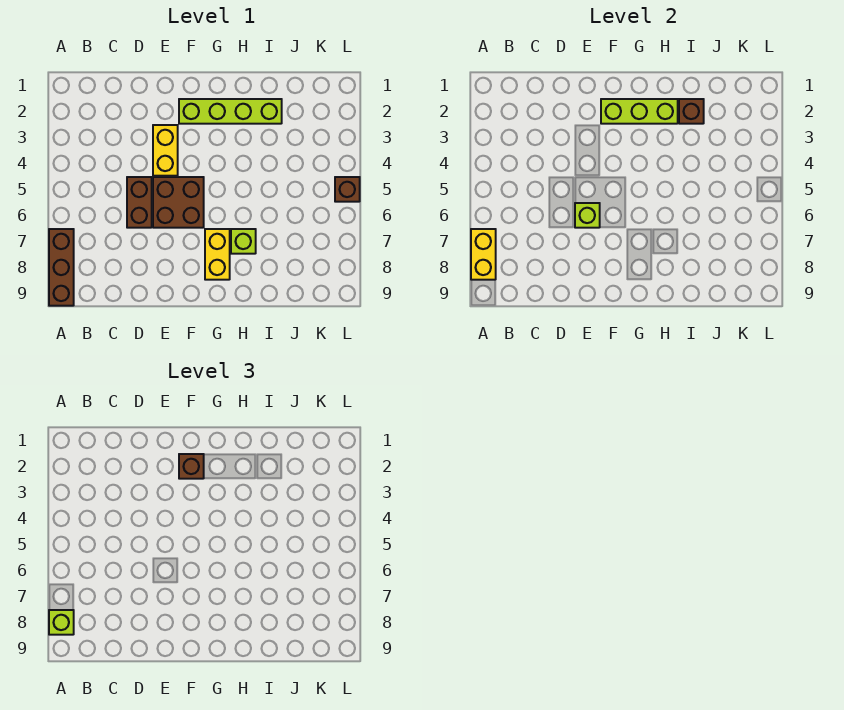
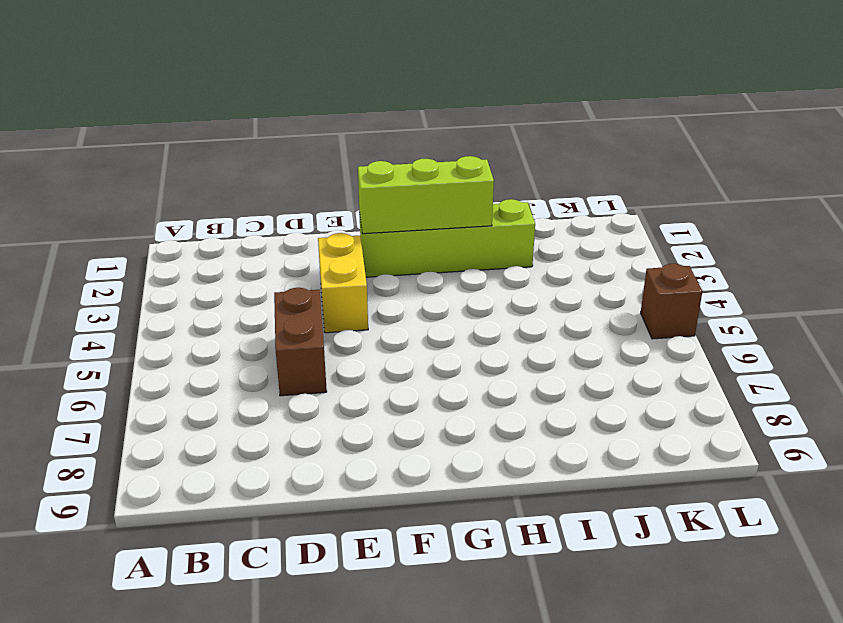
none -> brown 1x3 brick [49,229,74,306]
none -> brown 2x2 brick [153,177,204,228]
none -> yellow 1x2 brick [205,229,230,280]

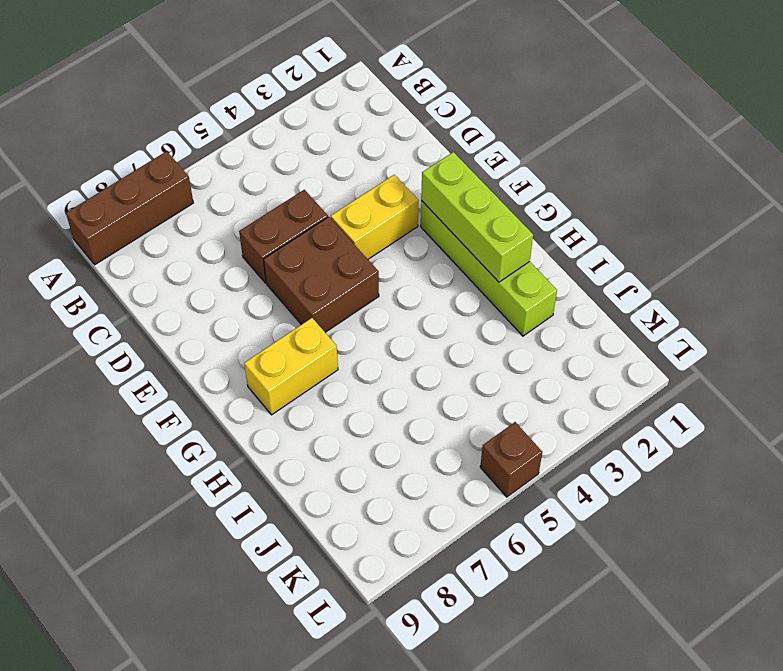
none -> lime 1x1 brick [231,229,256,254]
none -> yellow 1x2 brick [471,229,496,280]
none -> lime 1x1 brick [575,203,600,228]

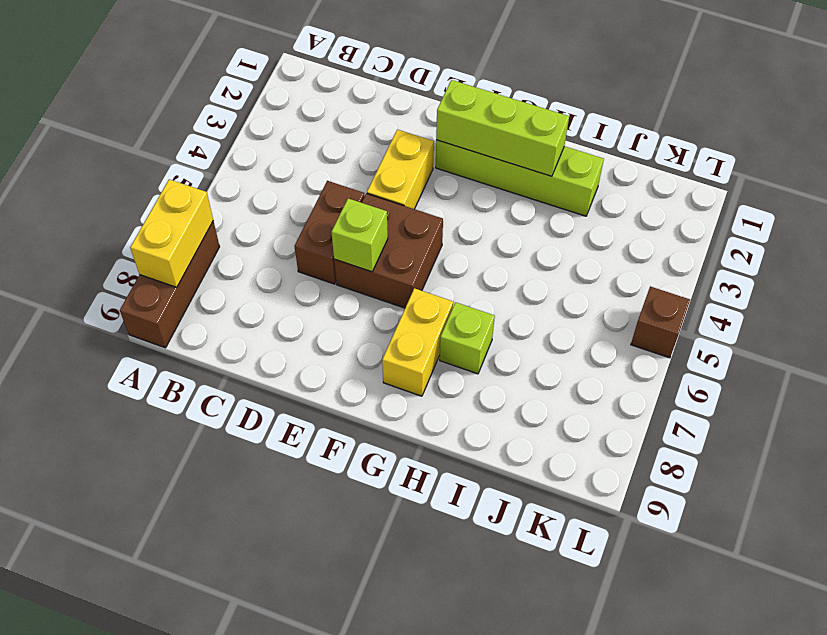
none -> brown 1x1 brick [679,99,704,124]
none -> lime 1x1 brick [49,610,74,635]
none -> brown 1x1 brick [179,454,204,479]

